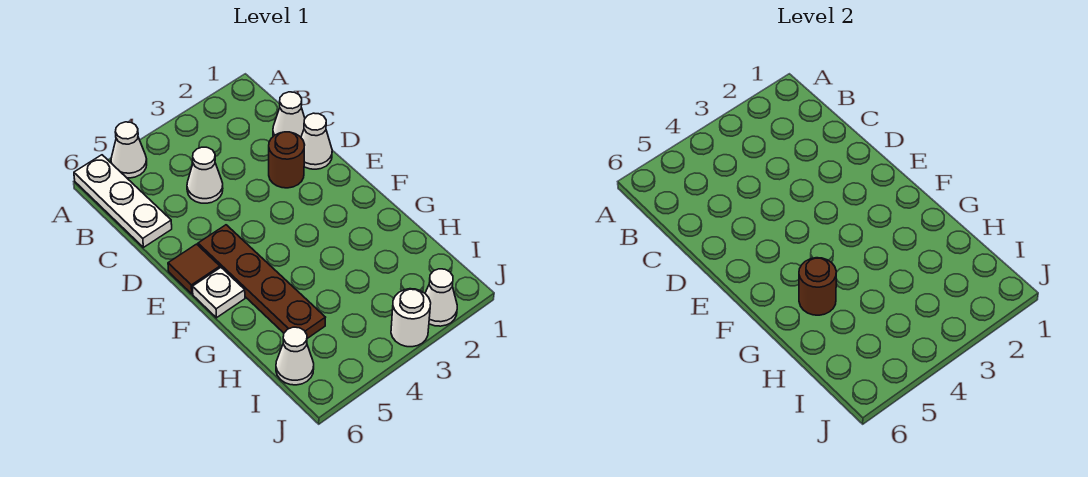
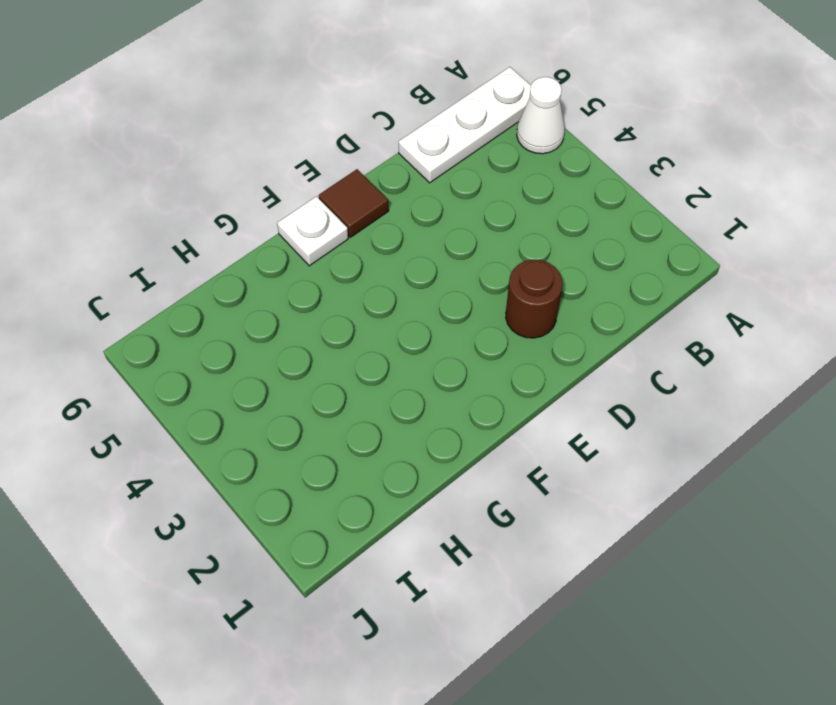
none -> white 1x1 cone [273,92,305,137]
none -> white 1x1 cone [187,147,223,203]
none -> white 1x1 cone [301,113,332,169]

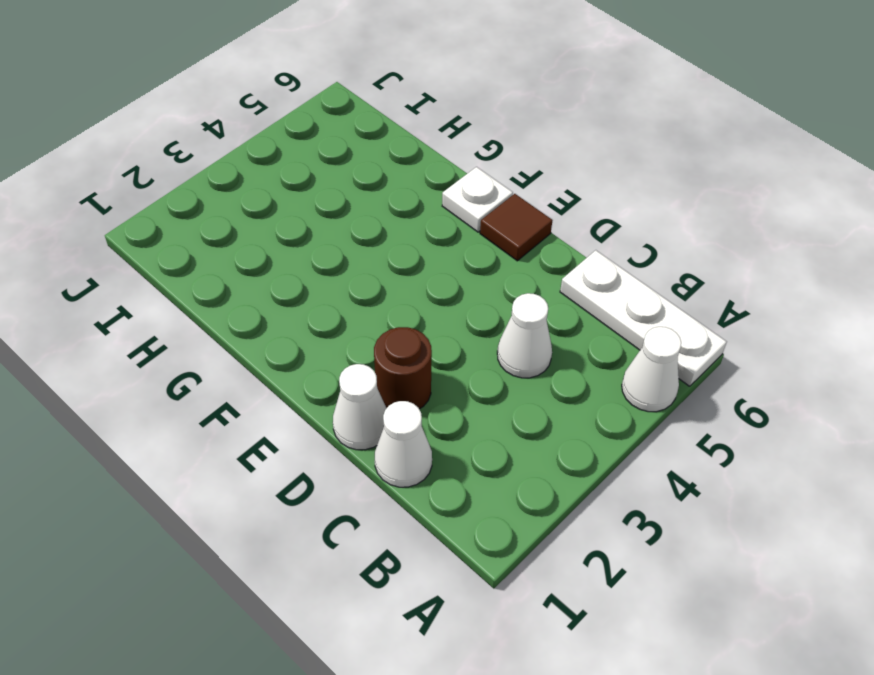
none -> brown 1x4 plate [198,225,326,338]
none -> white 1x1 cone [276,327,314,385]
none -> white 1x1 cone [425,269,457,326]

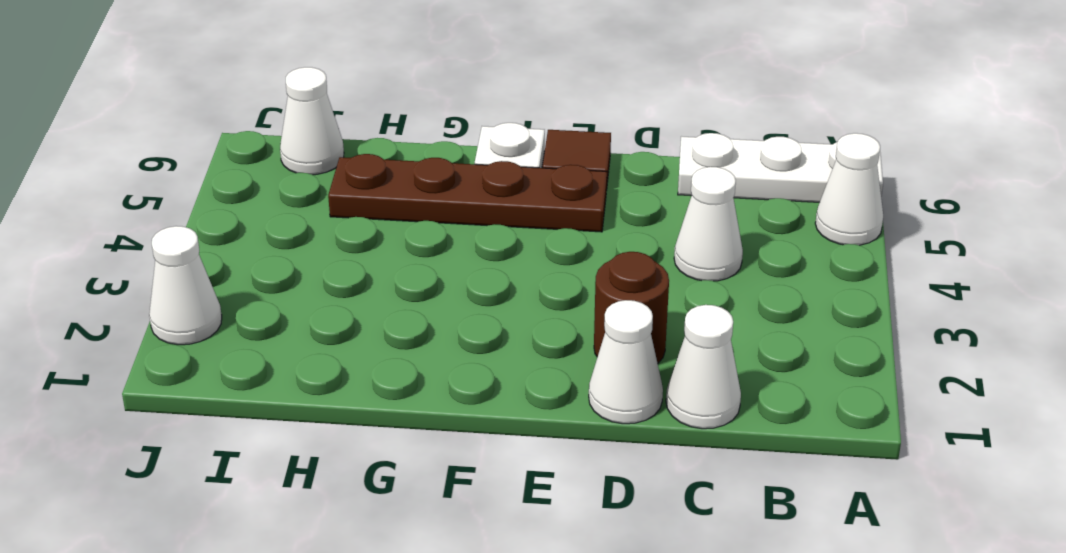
none -> white 1x1 round brick [391,289,431,347]
none -> brown 1x1 round brick [799,258,836,315]

